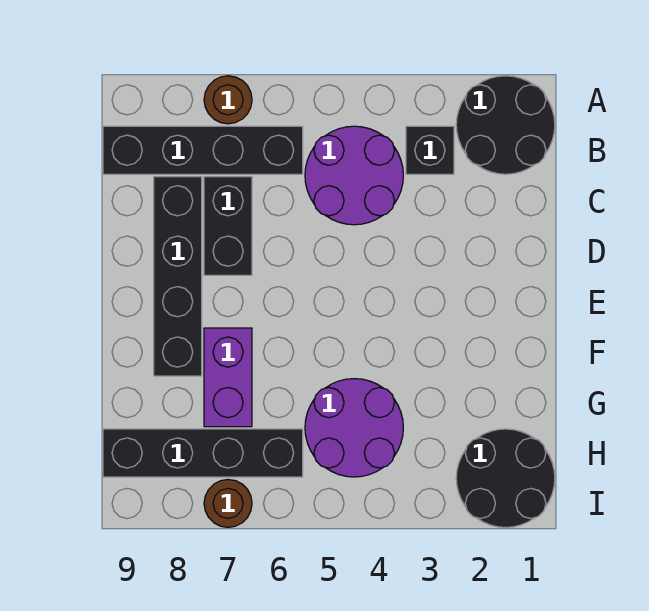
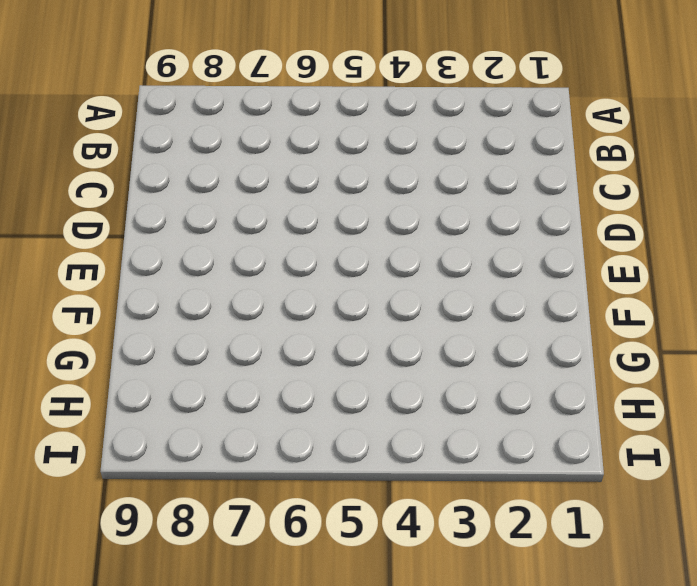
none -> black 2x2 round brick [456,76,555,174]
none -> brown 1x1 round brick [204,76,252,124]
none -> black 1x1 brick [406,126,454,174]

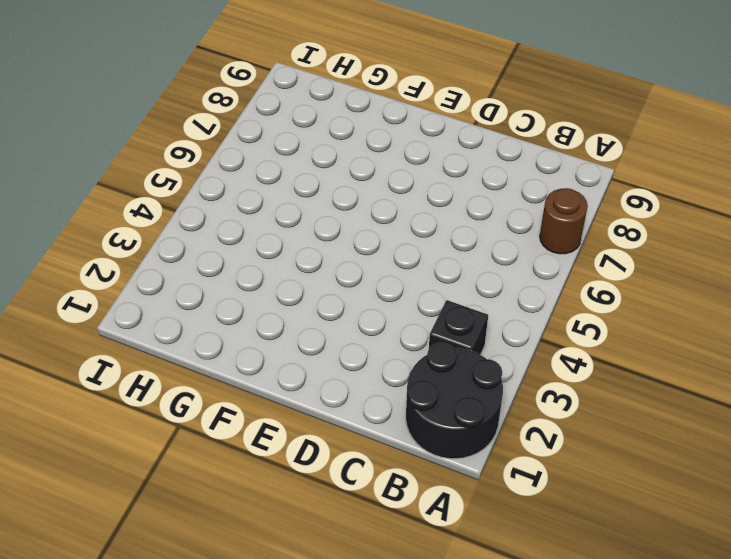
none -> purple 2x2 round brick [305,126,403,225]
none -> black 1x4 brick [103,126,303,174]
none -> black 1x2 brick [204,177,252,275]

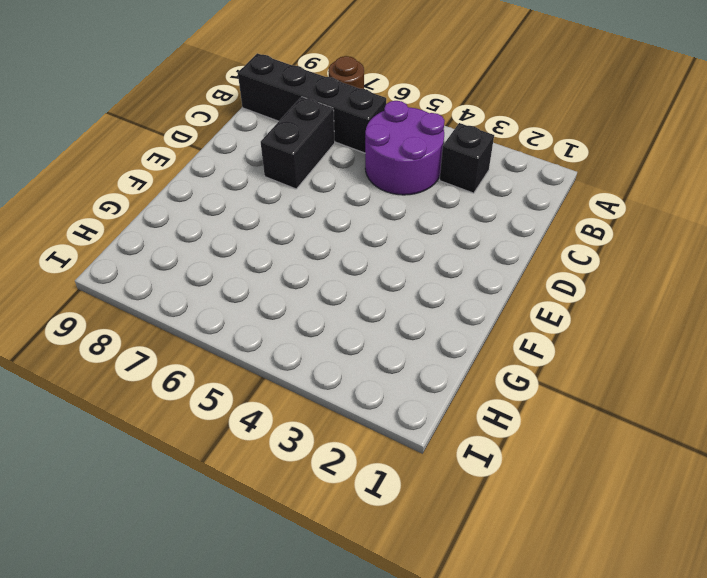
none -> black 2x2 round brick [456,76,555,174]
none -> black 1x4 brick [154,177,202,376]
none -> purple 1x2 brick [204,328,252,427]

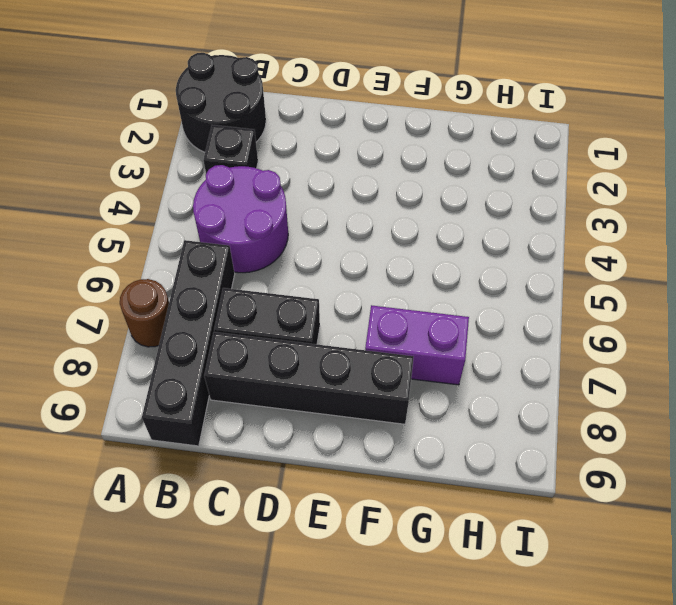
none -> purple 2x2 round brick [305,379,403,477]
none -> black 2x2 round brick [456,429,555,527]
none -> black 1x4 brick [103,429,303,477]

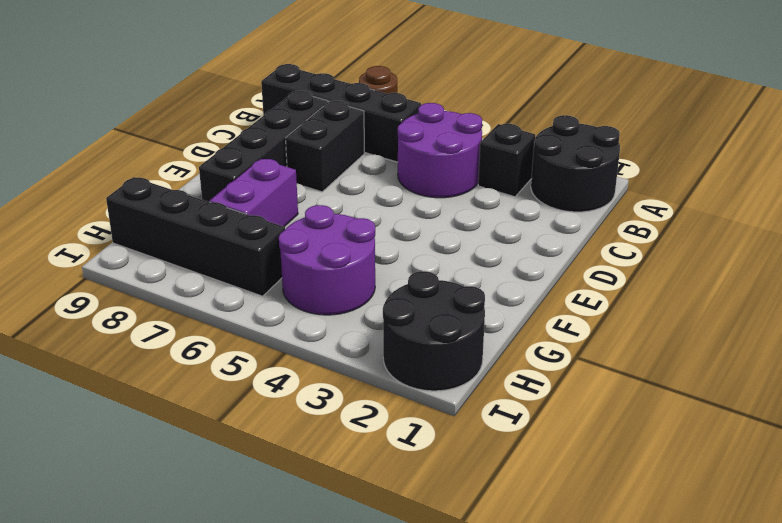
none -> brown 1x1 round brick [204,480,252,527]

